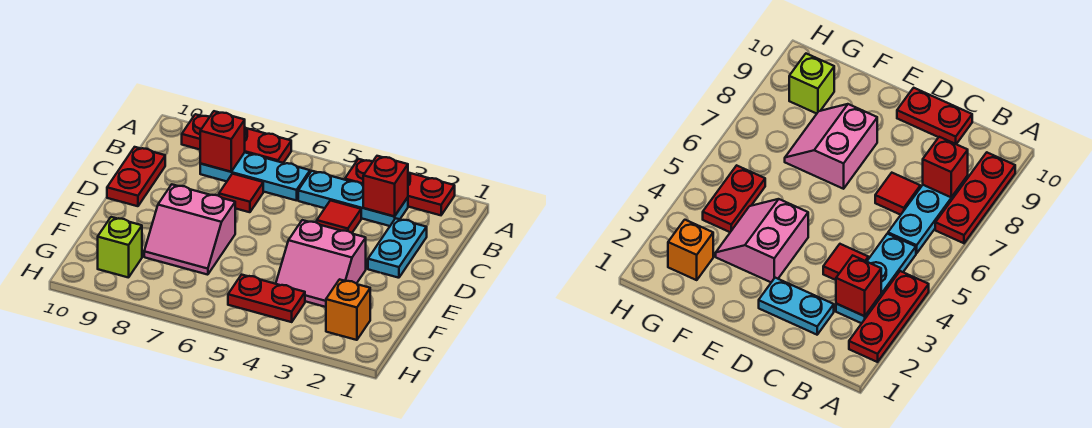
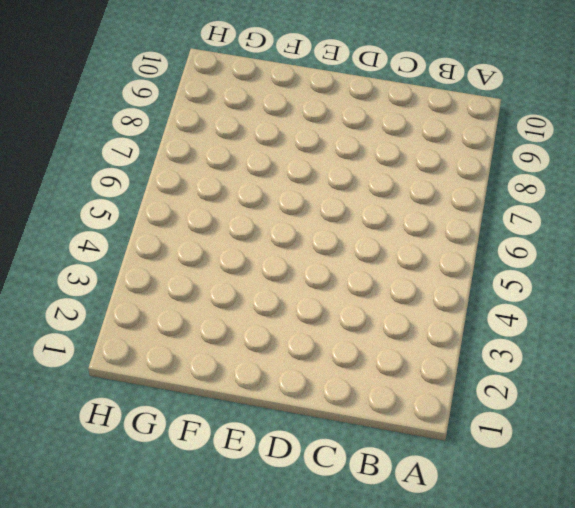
none -> red 1x3 plate [345,159,455,215]
none -> red 1x3 plate [182,114,291,163]
none -> cyan 1x3 plate [298,171,408,226]

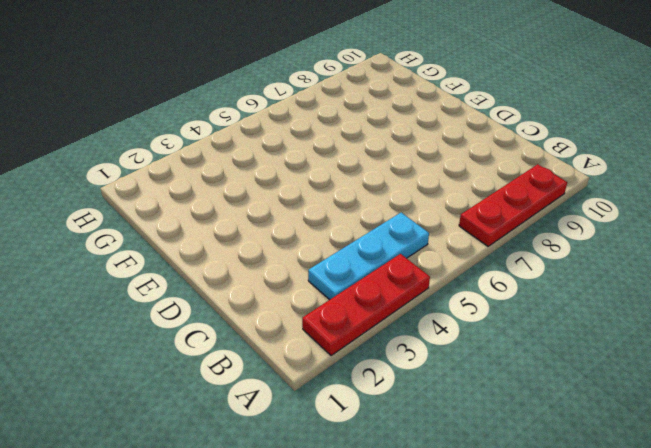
none -> cyan 1x3 plate [200,152,310,201]
none -> cyan 1x2 plate [368,218,427,278]
none -> red 1x1 tile [317,200,361,233]

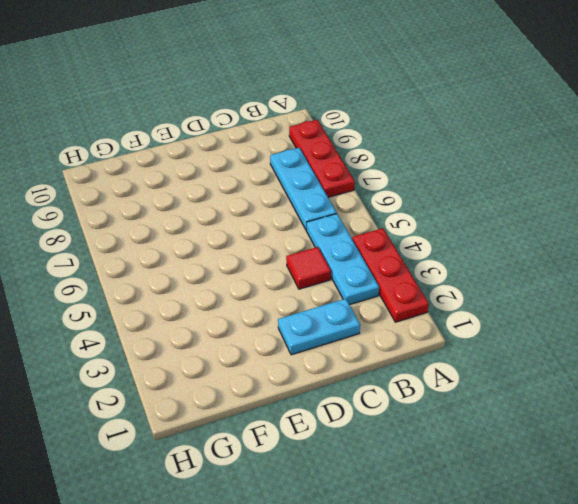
none -> red 1x1 tile [219,174,263,212]
none -> red 1x2 plate [107,147,165,206]
none -> pink 2x2 slope [276,220,366,307]

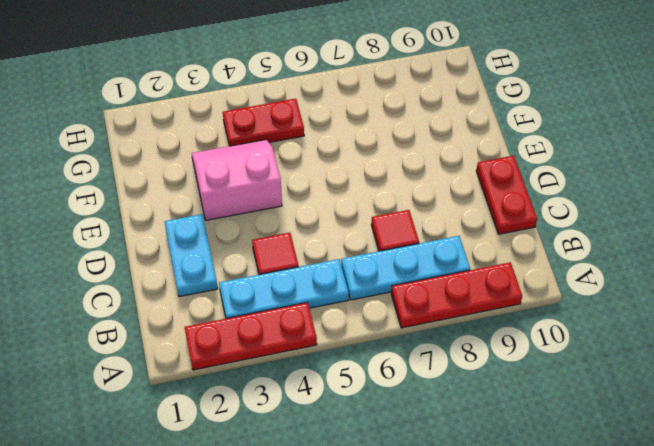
none -> pink 2x2 slope [144,185,235,275]
none -> orange 1x1 brick [326,279,370,340]
none -> lime 1x1 brick [98,217,142,278]

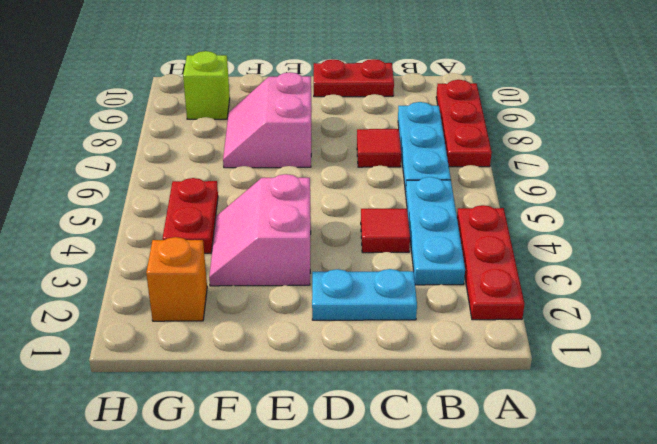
none -> red 1x1 brick [363,156,408,216]
none -> red 1x1 brick [200,111,245,172]

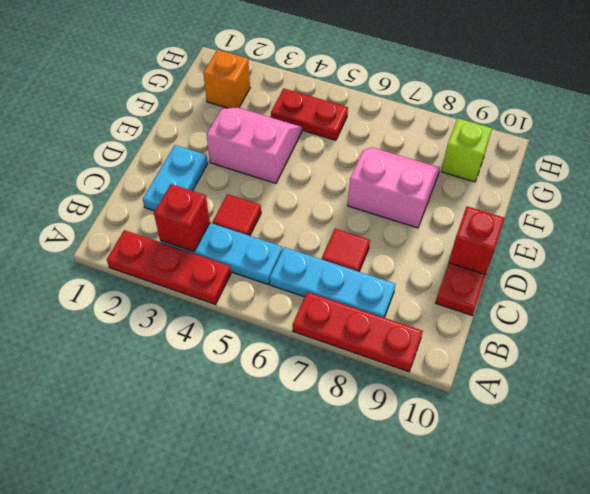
red 1x1 brick [449,206,505,275] -> red 1x1 brick moved to [200,111,245,172]

